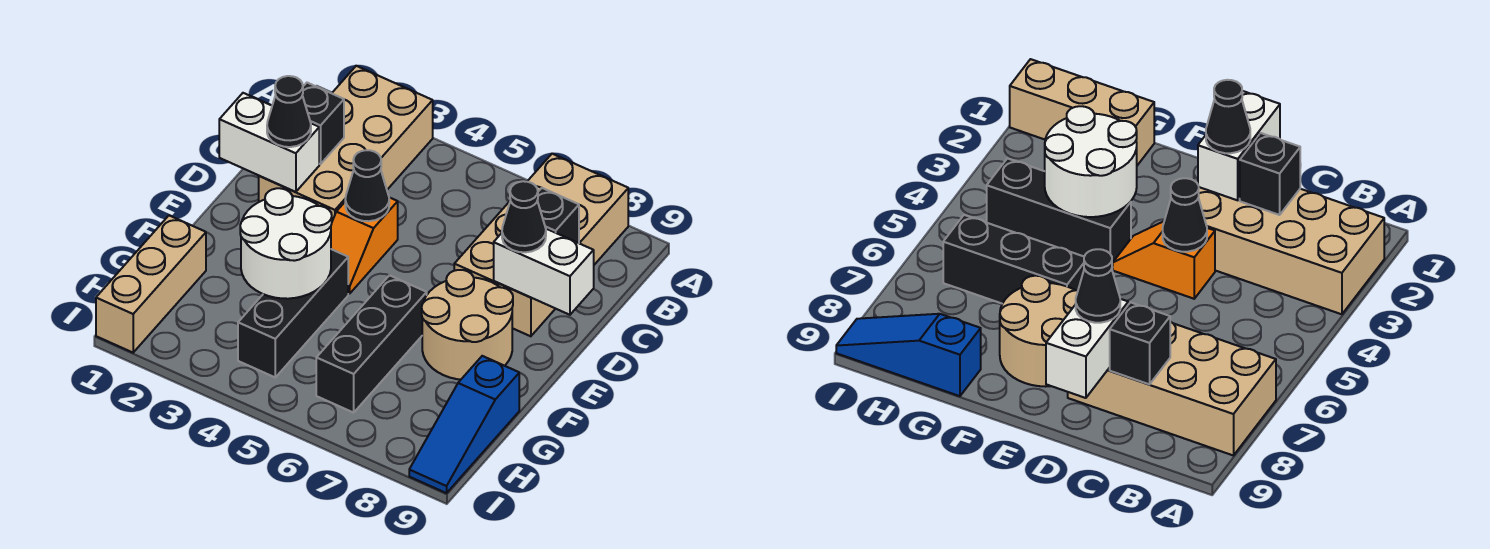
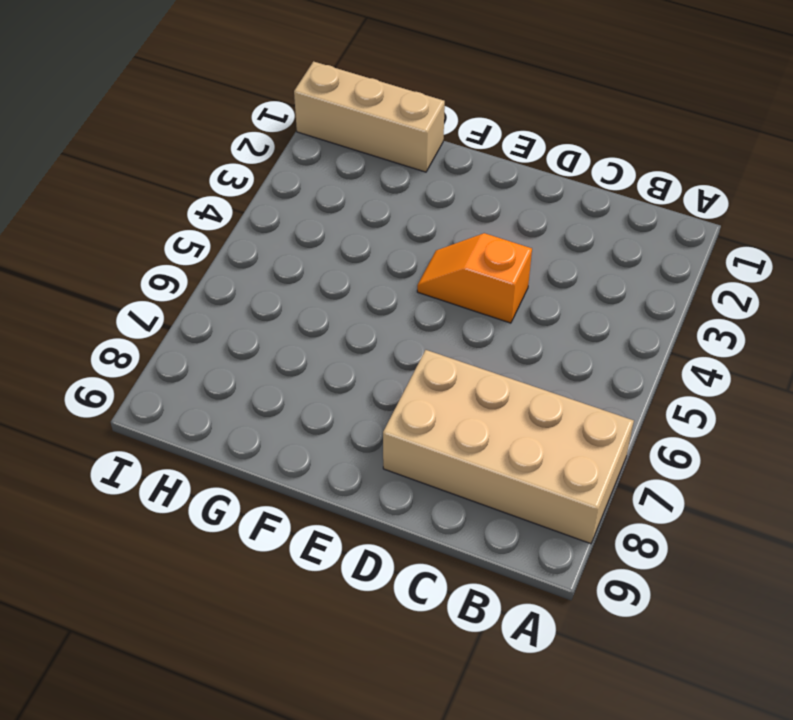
none -> tan 2x4 brick [259,66,433,221]
none -> tan 2x2 round brick [422,270,513,380]
none -> black 1x3 brick [238,249,348,377]

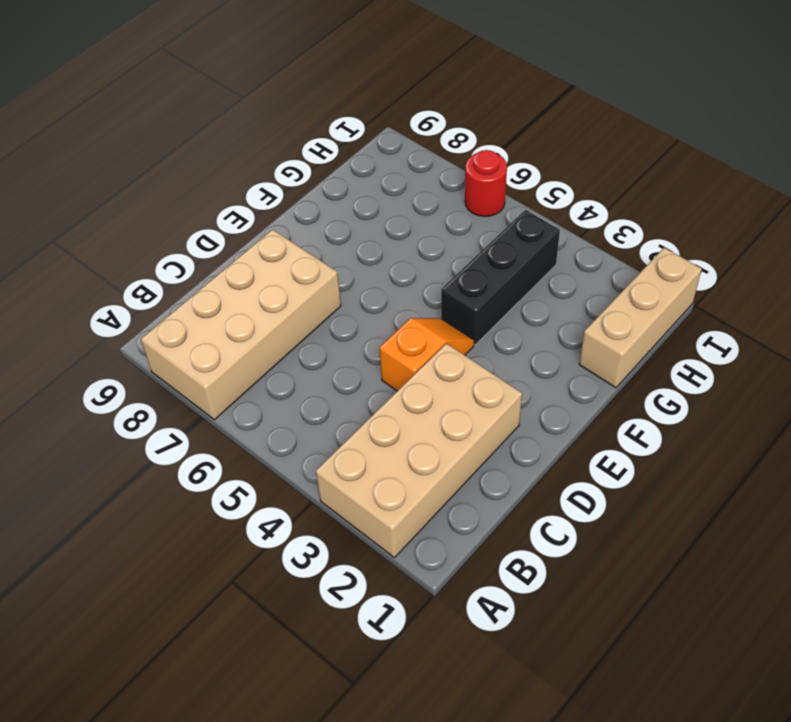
red 1x1 round brick [465,150,507,217] -> none
none -> tan 2x2 round brick [422,270,513,380]
none -> black 1x3 brick [316,275,427,413]
none -> blue 1x3 slope [409,356,519,493]

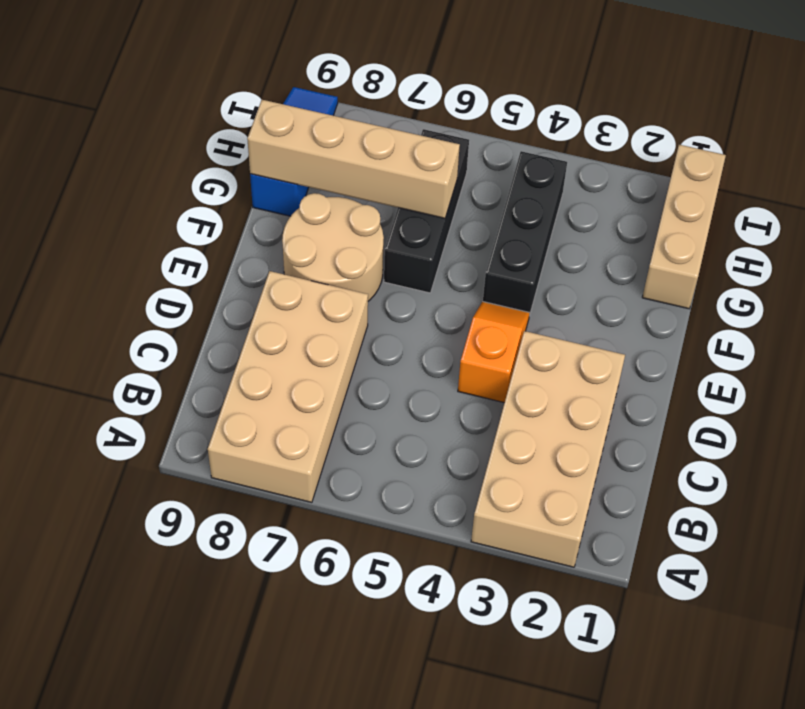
tan 1x4 brick [247,100,460,218] -> none
none -> black 1x1 brick [302,83,344,164]
none -> black 1x1 brick [537,188,579,243]
none -> white 1x2 brick [219,93,319,192]

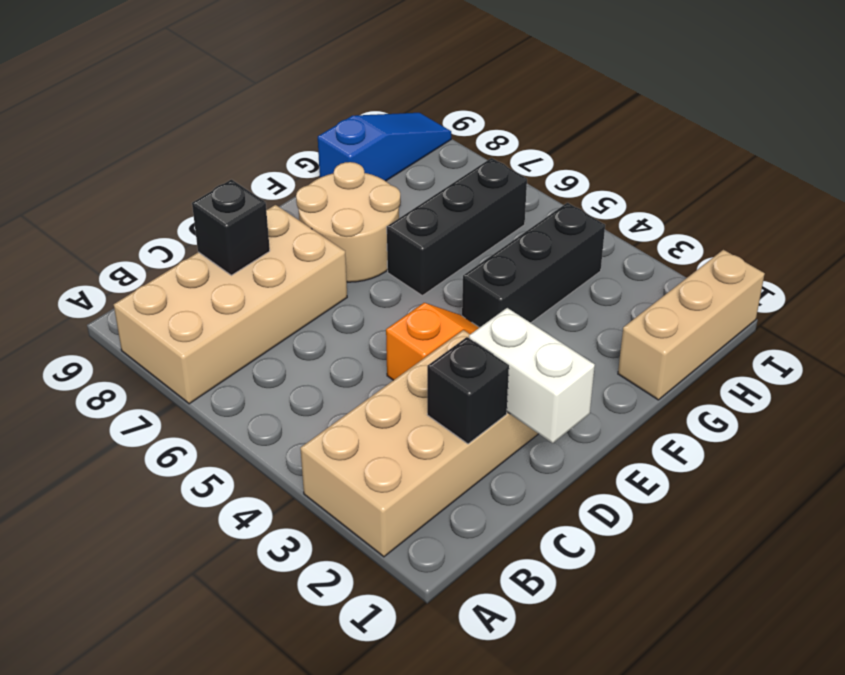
none -> black 1x1 cone [345,150,389,221]
none -> white 1x2 brick [494,229,594,315]
none -> white 2x2 round brick [240,188,332,299]

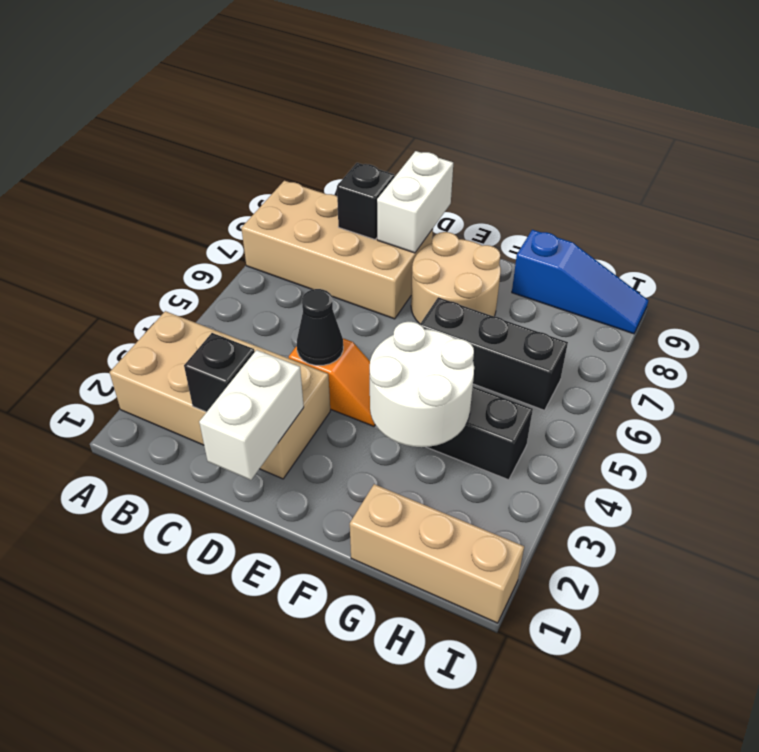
none -> black 1x1 cone [267,76,311,147]
none -> black 1x1 cone [502,181,546,252]

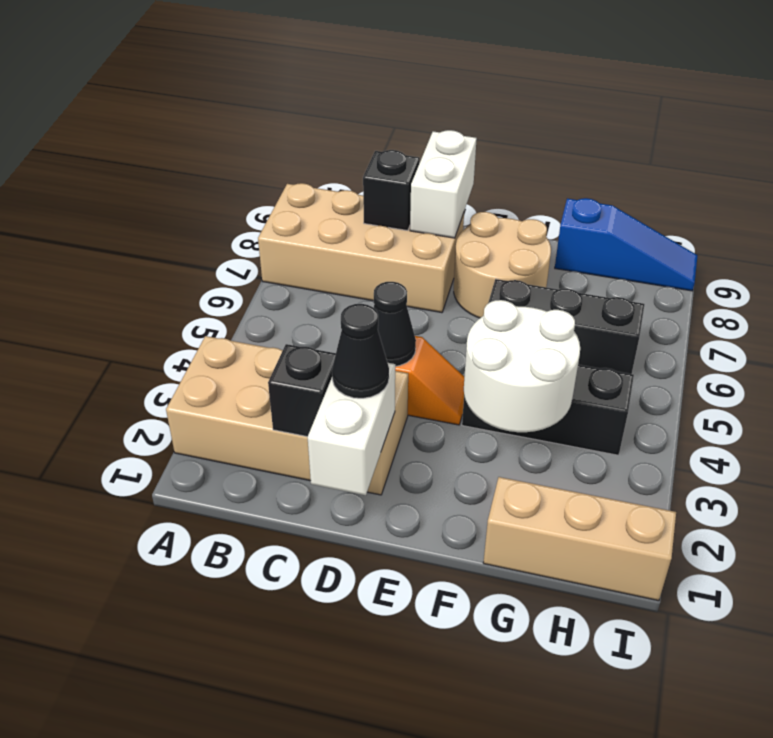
none -> black 1x1 cone [502,181,546,252]

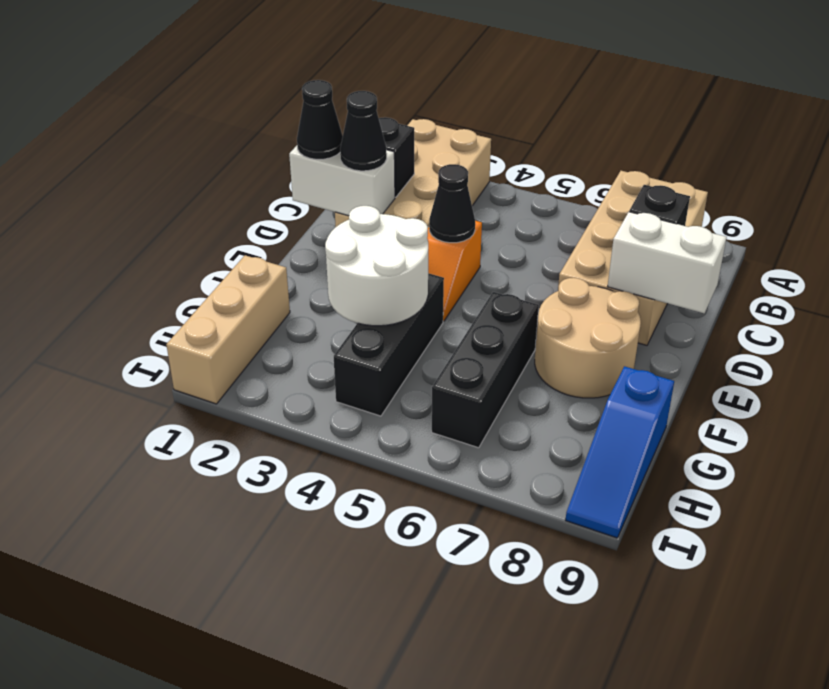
black 1x1 cone [297,80,343,159] -> black 1x1 cone moved to [502,181,546,252]

